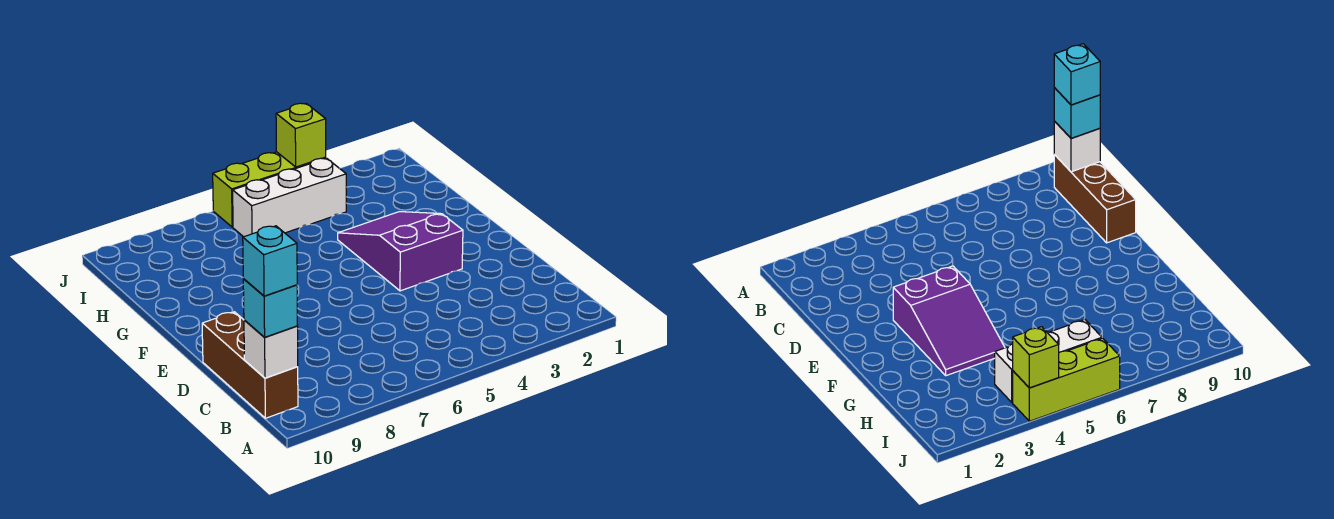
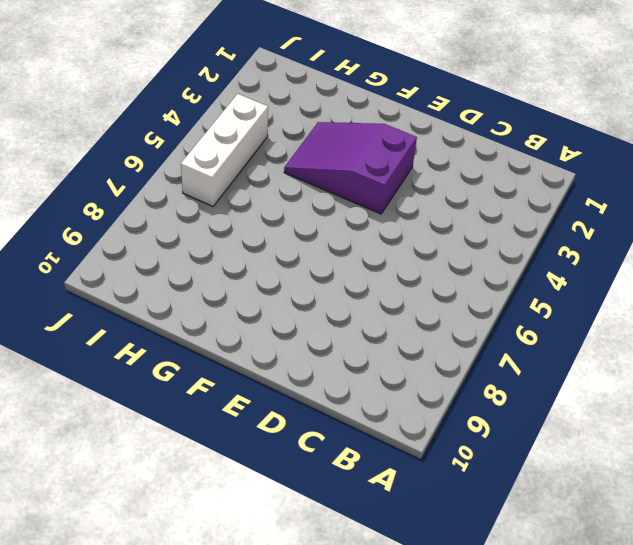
none -> brown 1x3 brick [202,312,298,418]
none -> lime 1x3 brick [213,152,326,227]

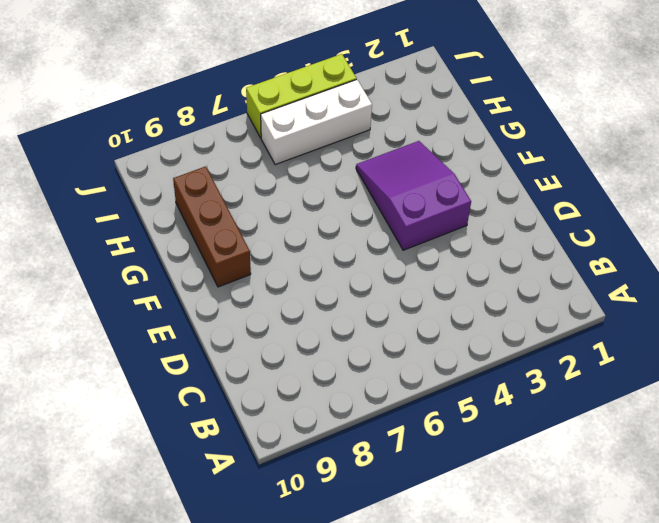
brown 1x3 brick [173,166,251,287] -> brown 1x3 brick moved to [202,312,298,418]
none -> white 1x1 brick [244,320,298,378]
none -> lime 1x1 brick [276,103,326,167]

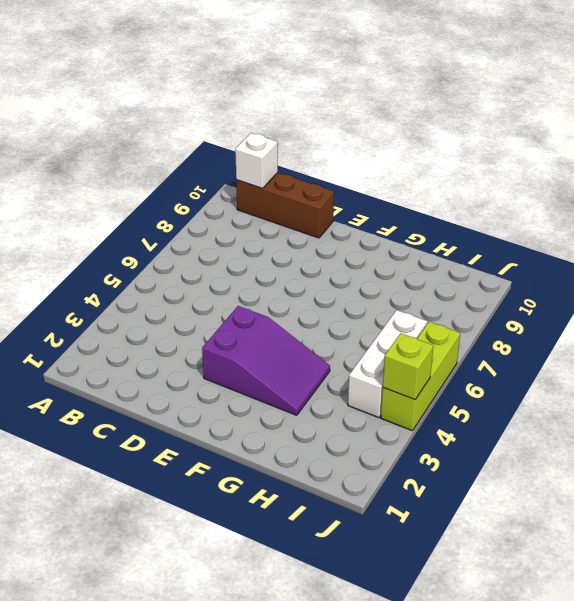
none -> cyan 1x1 brick [243,279,298,337]
none -> cyan 1x1 brick [243,226,297,296]

